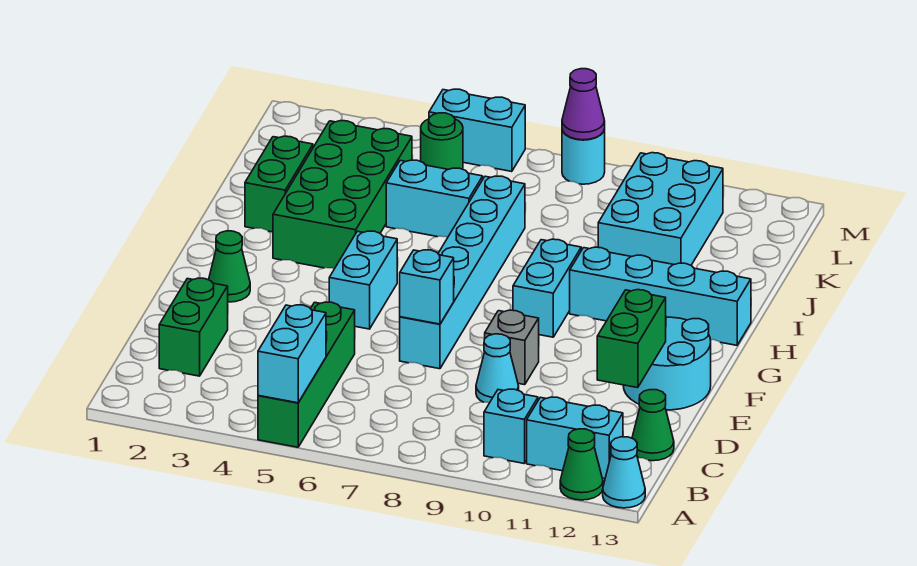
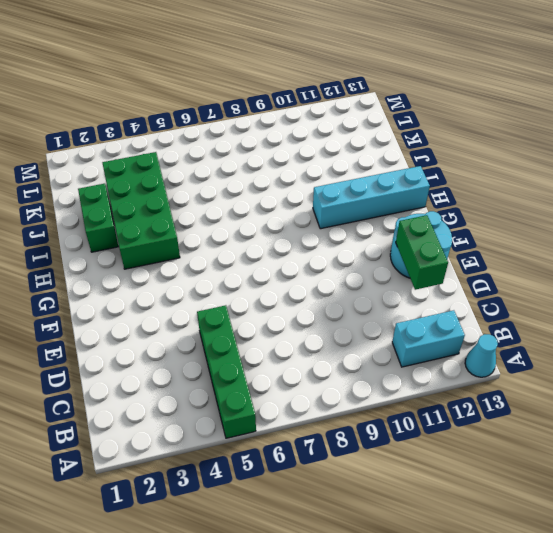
none -> green 1x1 cone [560,429,603,500]
none -> cyan 1x1 brick [484,389,538,463]
none -> green 1x2 brick [159,278,228,376]

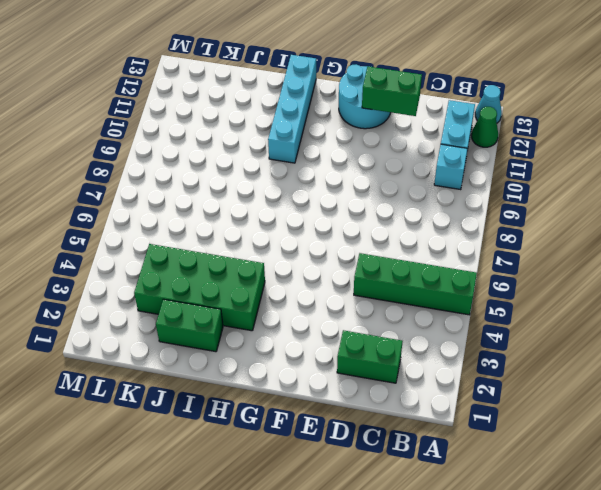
none -> green 1x1 cone [632,390,674,461]
none -> cyan 1x1 cone [476,334,519,403]
none -> cyan 1x6 brick [400,176,525,369]

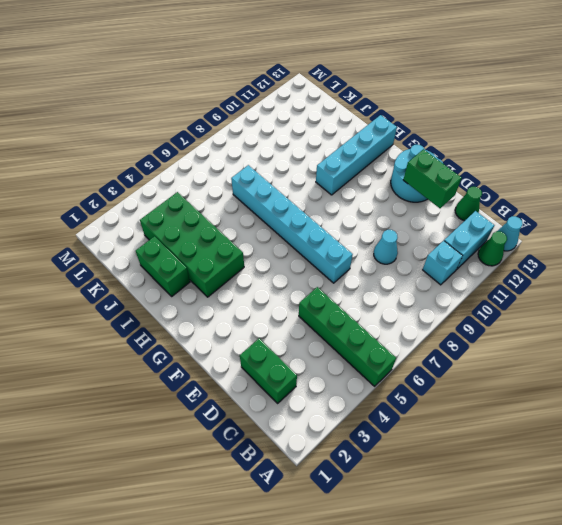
none -> grey 1x1 brick [485,310,539,385]
none -> green 1x1 cone [209,231,250,302]
none -> cyan 1x2 brick [329,231,397,329]

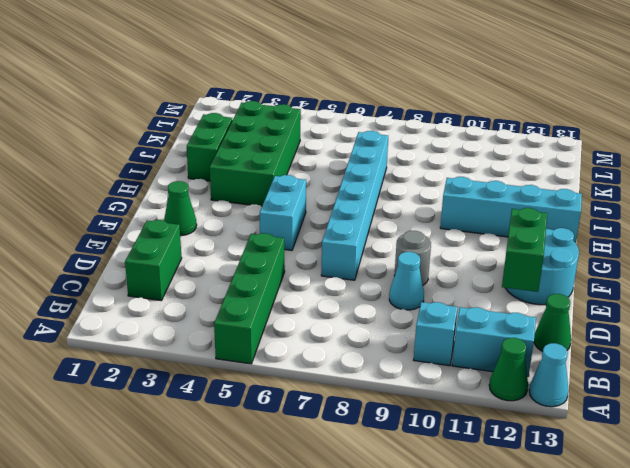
grey 1x1 round brick [394,231,431,285] -> grey 1x1 brick [485,310,539,385]
none -> cyan 1x2 brick [513,239,581,337]
none -> cyan 1x2 brick [386,160,483,237]
none -> cyan 2x3 brick [598,153,723,265]

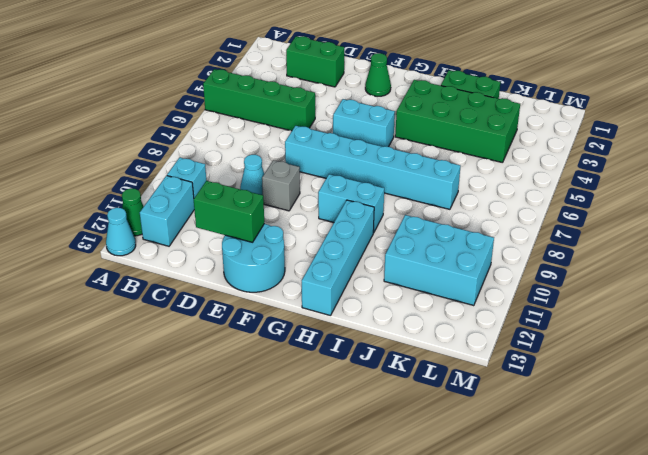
none -> green 1x1 cone [632,390,674,461]
none -> cyan 1x2 brick [386,160,483,237]
none -> green 1x1 round brick [421,113,463,169]

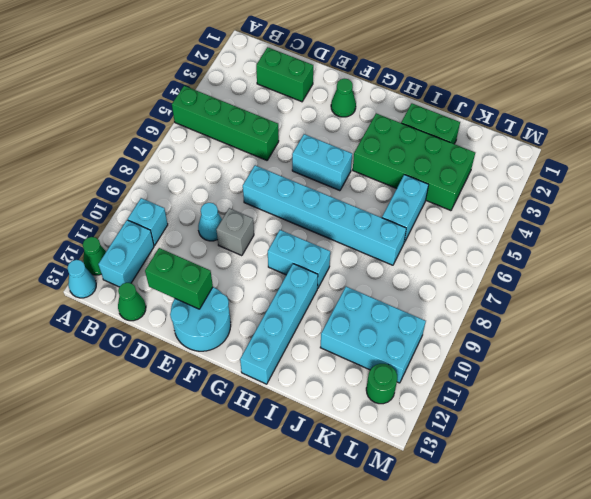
green 1x1 round brick [366,364,397,404] -> green 1x1 round brick moved to [421,113,463,169]
none -> cyan 1x2 brick [429,89,525,172]
none -> cyan 1x1 round brick [562,129,605,184]
none -> cyan 1x2 brick [258,305,326,403]

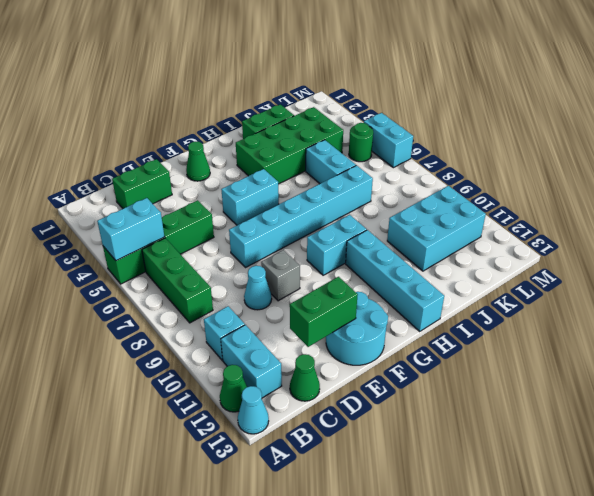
green 1x3 brick [142,238,213,323] -> none
none -> cyan 1x1 round brick [562,129,605,184]
none -> cyan 1x1 brick [400,250,454,324]
none -> purple 1x1 cone [562,69,605,140]

